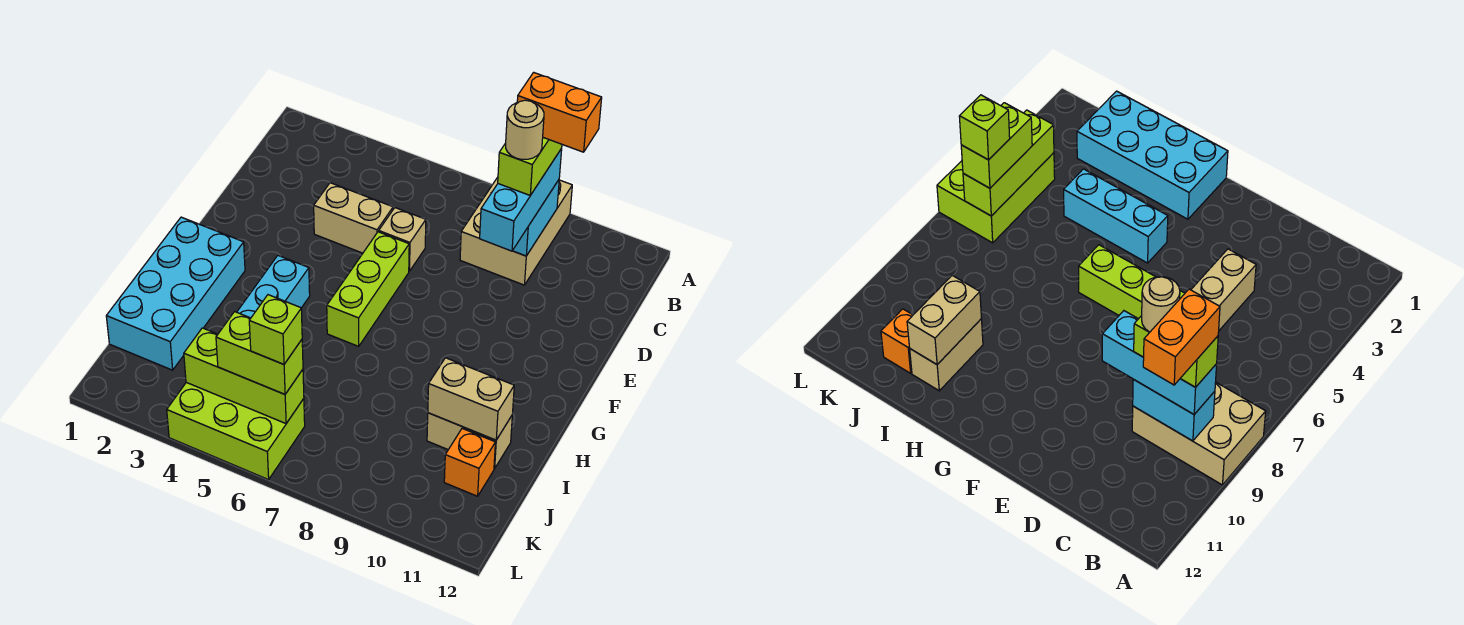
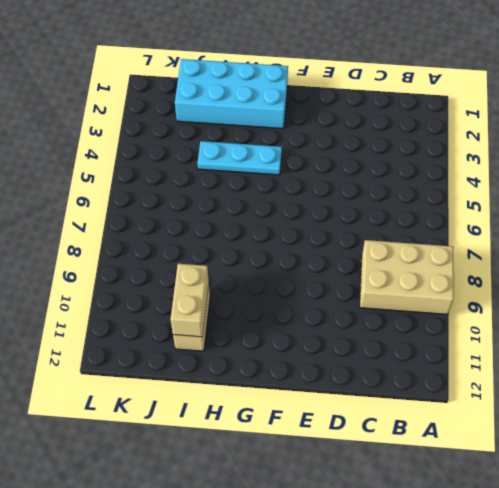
cyan 1x3 plate [197,141,282,175] -> cyan 1x3 brick [237,256,310,318]
none -> tan 1x2 brick [314,183,393,253]
none -> tan 1x1 brick [379,208,426,271]
none -> lime 1x3 brick [327,232,409,346]

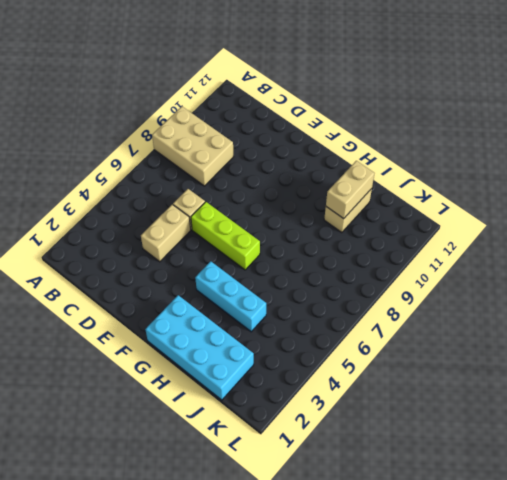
none -> orange 1x1 brick [444,429,495,496]
none -> lime 2x3 brick [167,382,305,480]
none -> cyan 1x2 brick [513,180,559,256]

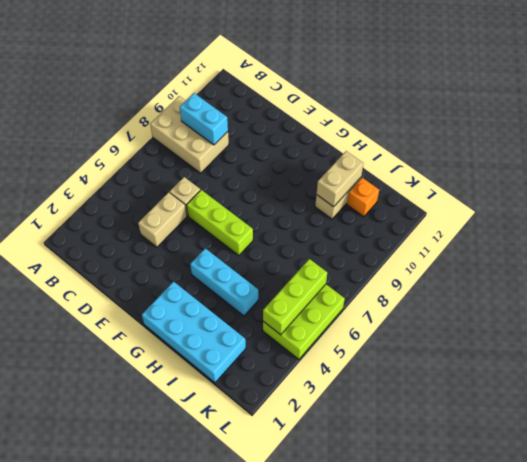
none -> cyan 1x3 brick [480,149,562,251]
none -> lime 1x2 brick [216,312,303,394]
none -> lime 1x2 brick [498,138,562,195]

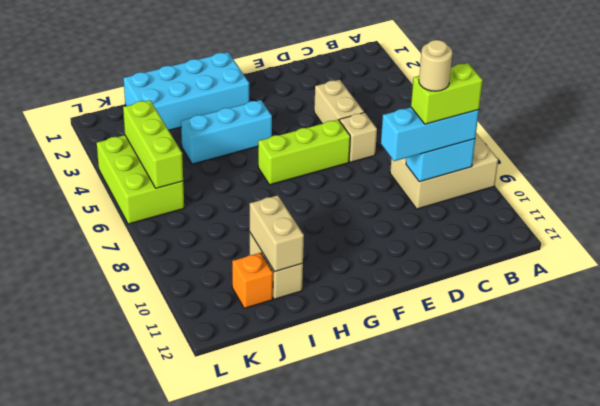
none -> lime 1x2 brick [216,312,303,394]
none -> lime 1x1 brick [249,295,302,364]
none -> orange 1x2 brick [517,72,602,152]

